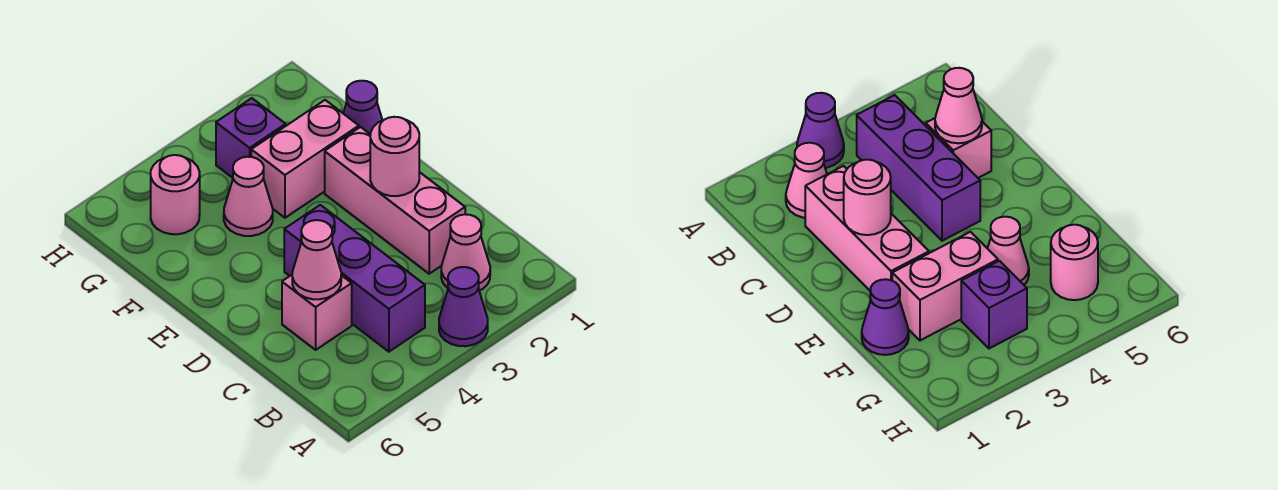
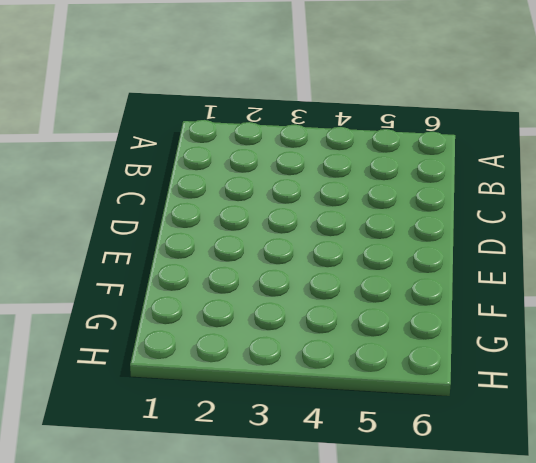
none -> purple 1x1 cone [439,267,488,346]
none -> pink 1x1 cone [441,214,490,291]
none -> purple 1x3 brick [284,205,425,352]

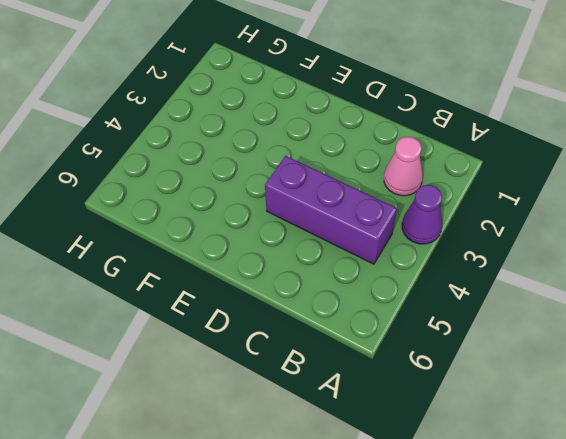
none -> pink 1x3 brick [325,127,465,274]
none -> pink 1x1 brick [282,275,352,350]
none -> purple 1x1 cone [343,81,382,134]

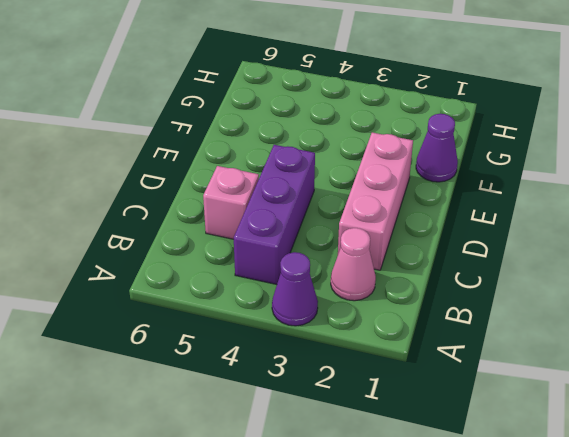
none -> pink 1x2 brick [251,100,359,218]
none -> pink 1x1 cone [224,157,273,236]
none -> purple 1x1 brick [216,98,286,178]

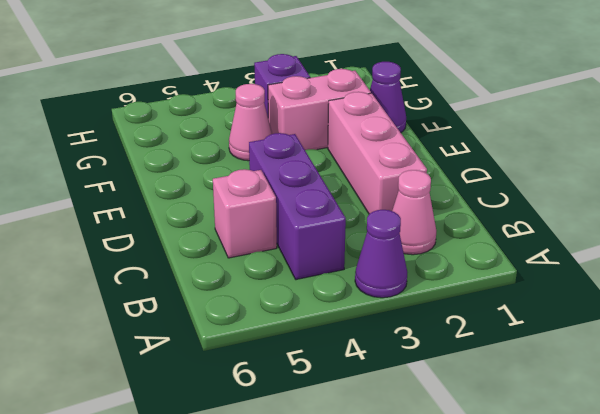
none -> pink 1x1 round brick [151,155,200,234]
none -> pink 1x1 cone [292,220,341,299]
none -> pink 1x1 round brick [370,117,419,196]

